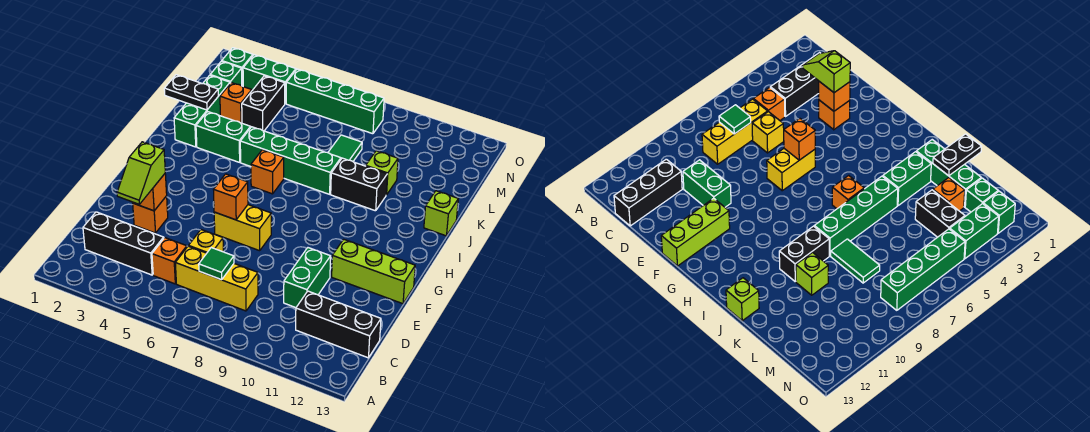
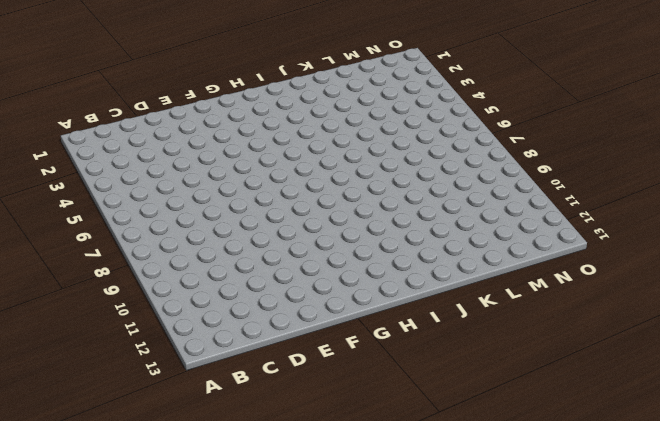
none -> black 1x3 brick [83,212,164,275]
none -> orange 1x1 brick [152,238,187,284]
none -> yellow 1x3 brick [175,246,258,311]

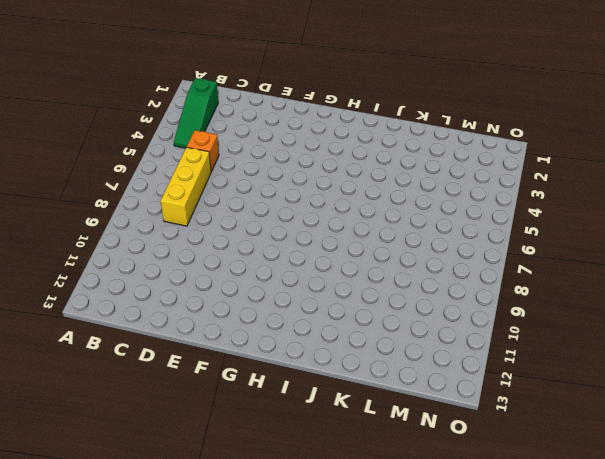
green 1x3 slope [174,78,218,148] -> none
none -> black 1x3 brick [83,212,164,275]
none -> black 1x3 brick [296,291,381,358]
none -> yellow 1x1 brick [189,230,223,253]

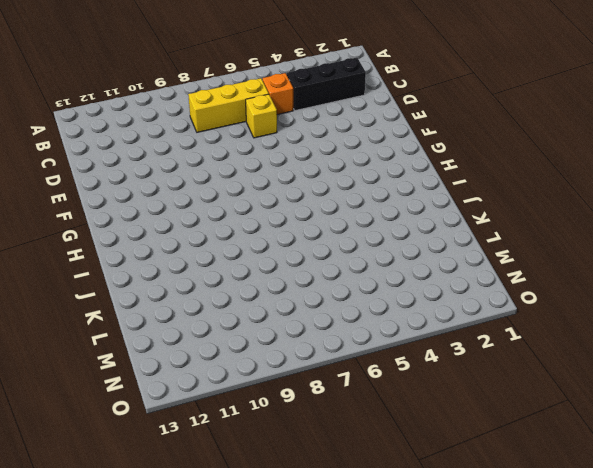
none -> black 1x3 brick [296,291,381,358]
none -> green 1x2 brick [284,248,331,308]
none -> orange 1x1 brick [133,196,168,233]

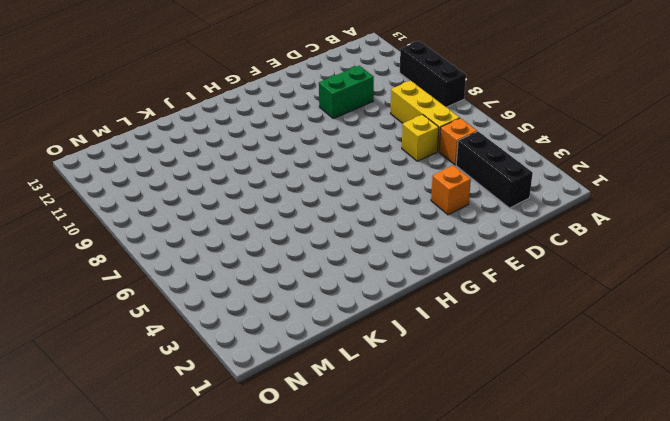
black 1x3 brick [400,41,466,107] -> black 1x3 brick moved to [296,291,381,358]
none -> yellow 1x2 brick [214,205,271,251]
none -> lime 1x3 brick [332,239,415,304]
none -> orange 1x1 brick [251,150,284,194]

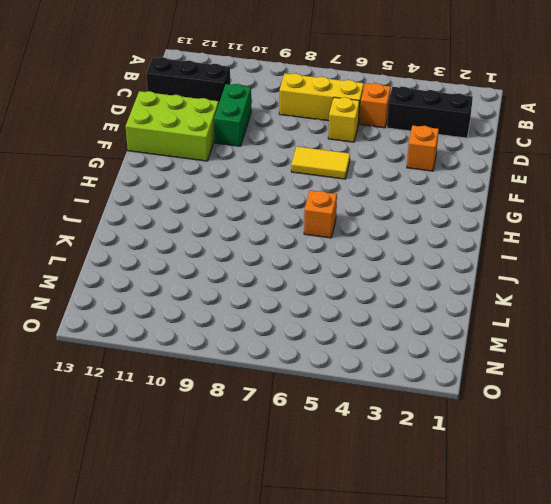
lime 2x3 brick [126,91,219,161] -> lime 1x3 brick [332,239,415,304]
yellow 1x2 tile [291,147,350,179] -> yellow 1x2 brick [214,205,271,251]
none -> green 1x3 brick [174,75,230,147]
none -> green 1x2 brick [196,112,251,162]
none -> green 1x4 brick [240,127,341,194]

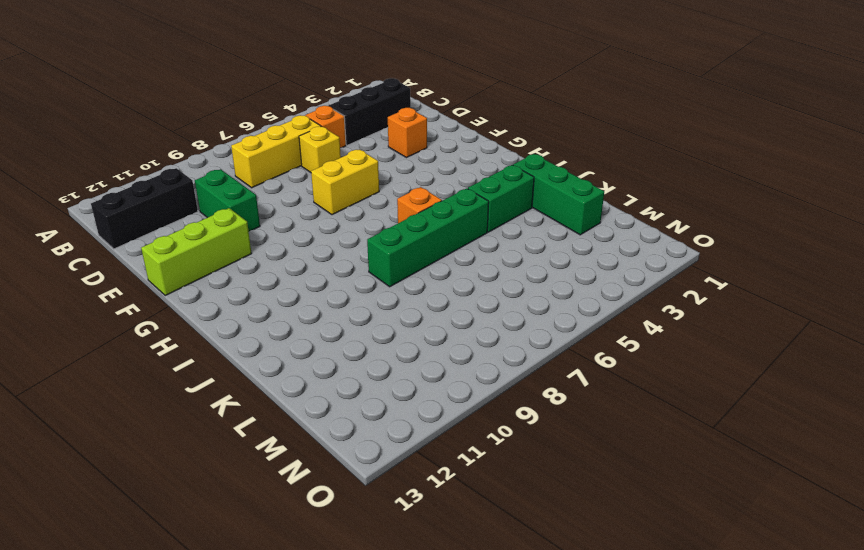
none -> black 1x2 brick [331,158,387,211]
none -> lime 1x1 brick [424,191,458,236]
none -> green 1x2 tile [328,135,362,161]

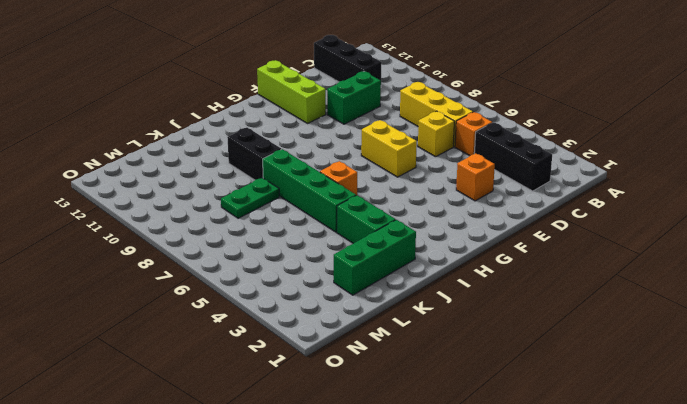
green 1x2 plate [221,178,279,218] -> green 1x2 tile [328,135,362,161]
none -> lime 1x1 brick [424,191,458,236]
none -> lime 1x1 brick [366,151,398,195]
none -> orange 1x1 brick [220,83,252,123]

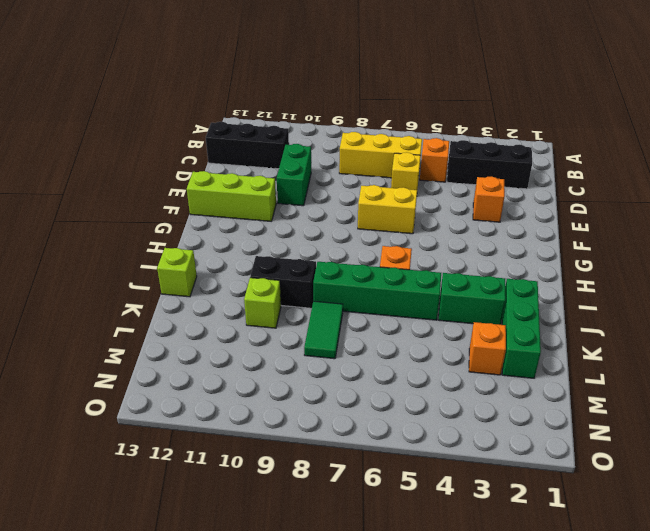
none -> black 1x2 brick [242,76,285,131]
none -> green 1x1 brick [210,61,242,86]
none -> green 1x1 brick [222,48,253,86]

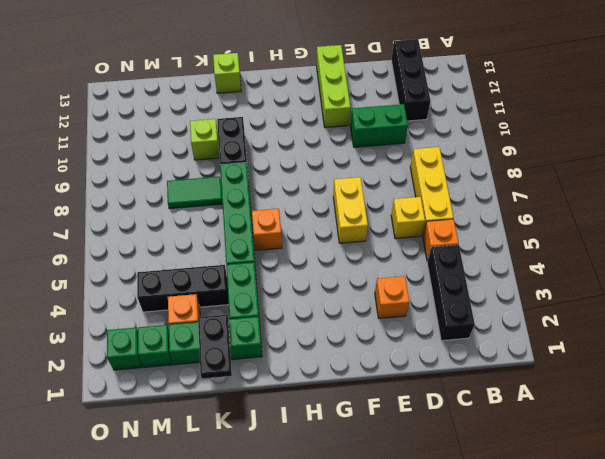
black 1x3 brick [137,265,229,312] -> black 1x2 brick [242,76,285,131]
none -> green 1x2 brick [243,55,296,104]
none -> green 1x4 brick [286,69,384,134]
none -> green 1x1 tile [199,248,234,280]

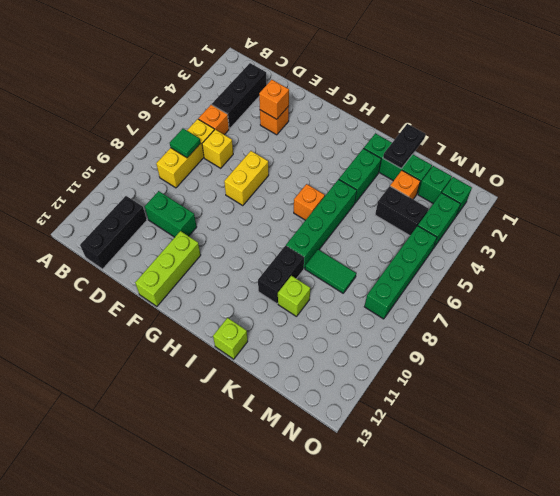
none -> orange 1x1 brick [213,174,248,220]
none -> lime 1x2 slope [117,142,165,204]

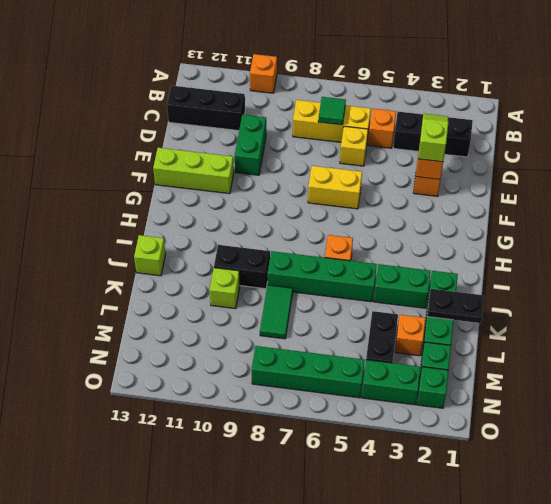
orange 1x1 brick [250,54,277,93] -> orange 1x1 brick moved to [213,174,248,220]

